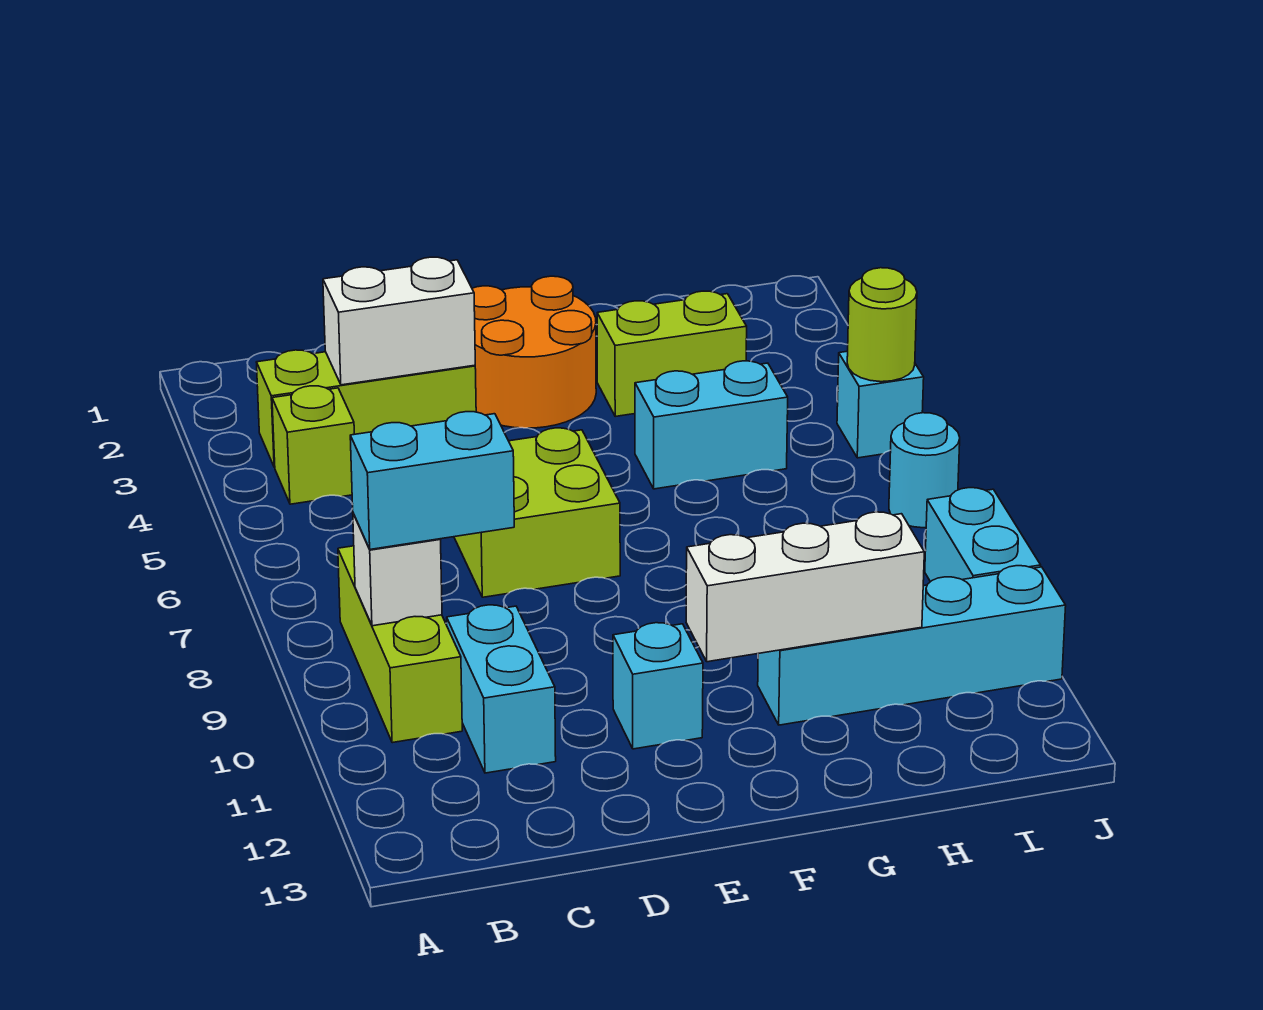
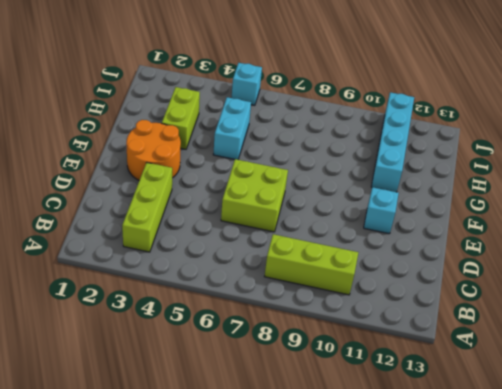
none -> lime 1x1 brick [272,386,354,504]
none -> cyan 1x2 brick [447,605,556,773]
none -> cyan 1x1 round brick [889,413,960,528]

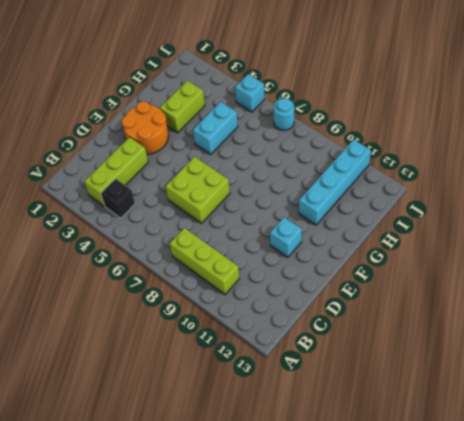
black 1x1 brick [101,179,135,218] -> lime 1x1 brick [272,386,354,504]
none -> cyan 1x2 brick [447,605,556,773]
none -> cyan 1x2 brick [925,488,1041,582]
none -> white 1x1 brick [353,513,442,626]

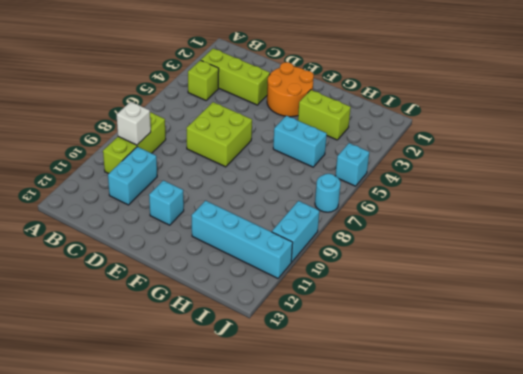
none -> white 1x2 brick [323,257,475,385]
none -> white 1x3 brick [686,512,924,662]
none -> lime 1x1 round brick [847,268,917,382]

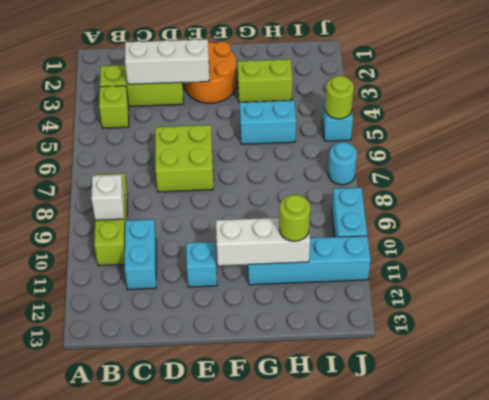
white 1x3 brick [125,39,209,84] -> white 1x2 brick [323,257,475,385]
lime 1x1 round brick [279,195,310,241] -> none
none -> cyan 1x2 brick [350,412,514,549]

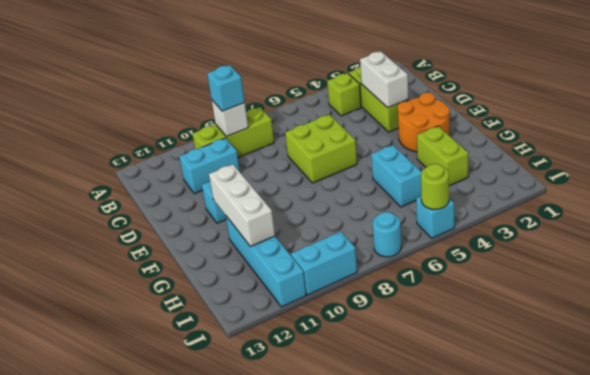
cyan 1x1 brick [207,65,245,111] -> cyan 1x2 brick [350,412,514,549]

